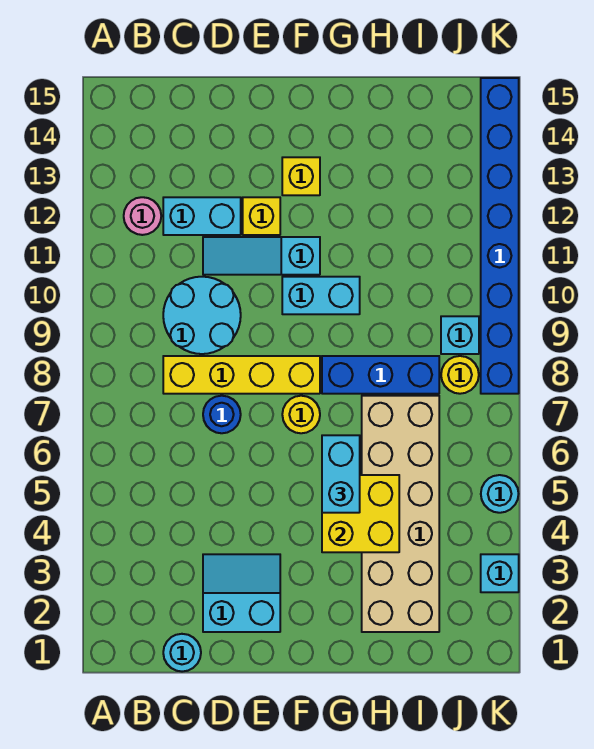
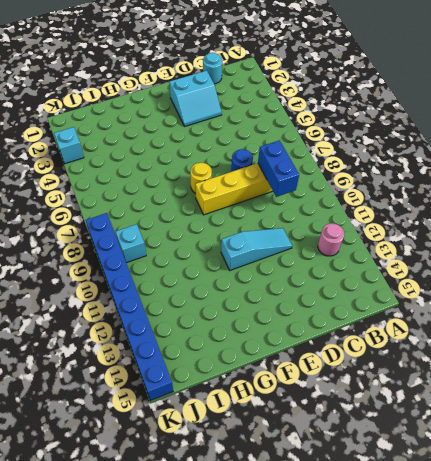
blue 1x2 brick [258,140,299,197] -> none
none -> cyan 2x2 round brick [163,277,241,354]
none -> cyan 1x2 brick [163,197,241,235]
none -> yellow 1x1 brick [243,197,280,235]

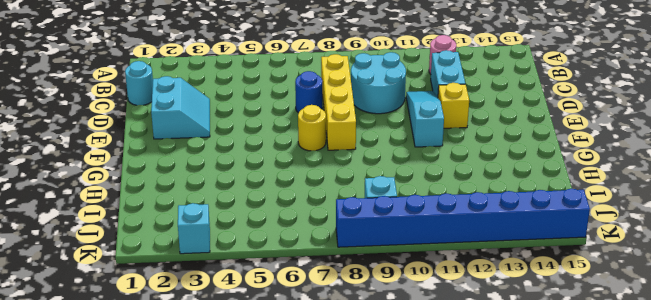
none -> cyan 1x2 brick [282,277,360,314]
none -> yellow 1x1 brick [282,157,320,195]
none -> blue 1x3 brick [322,356,439,394]

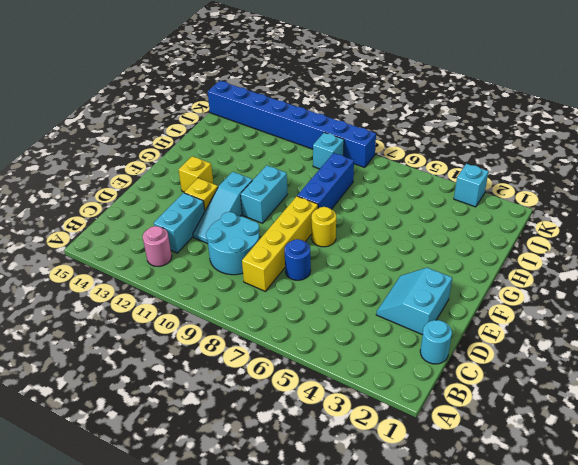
none -> tan 2x6 brick [362,396,439,632]
none -> yellow 1x1 round brick [441,356,479,394]
none -> cyan 1x1 round brick [481,475,518,513]

